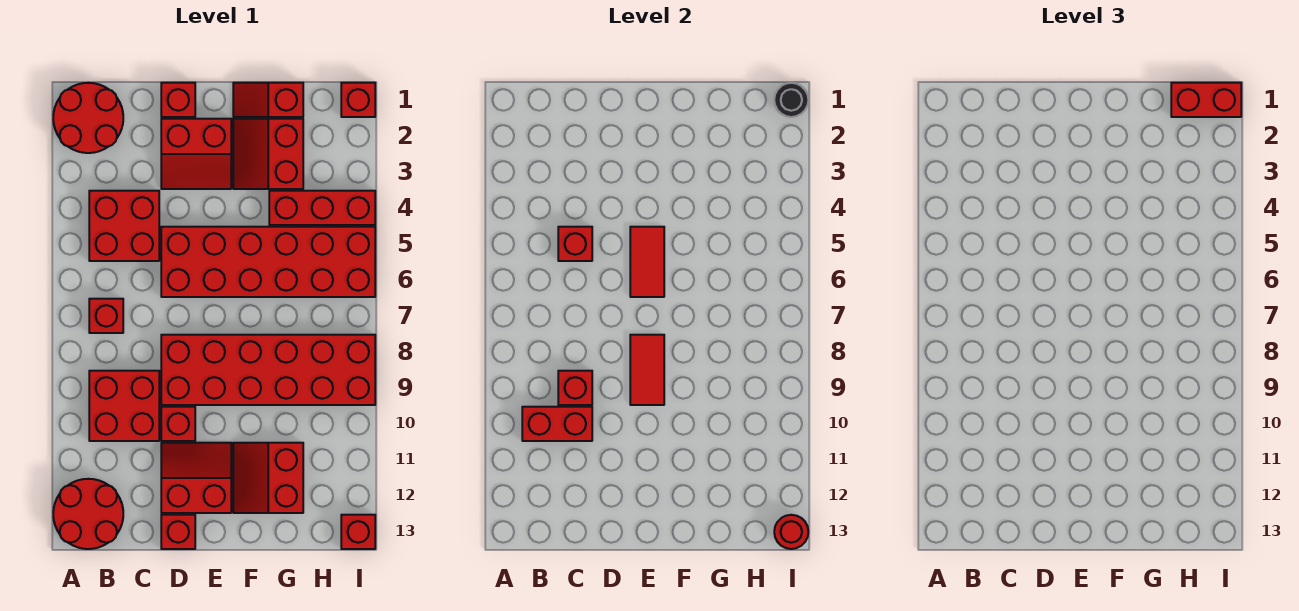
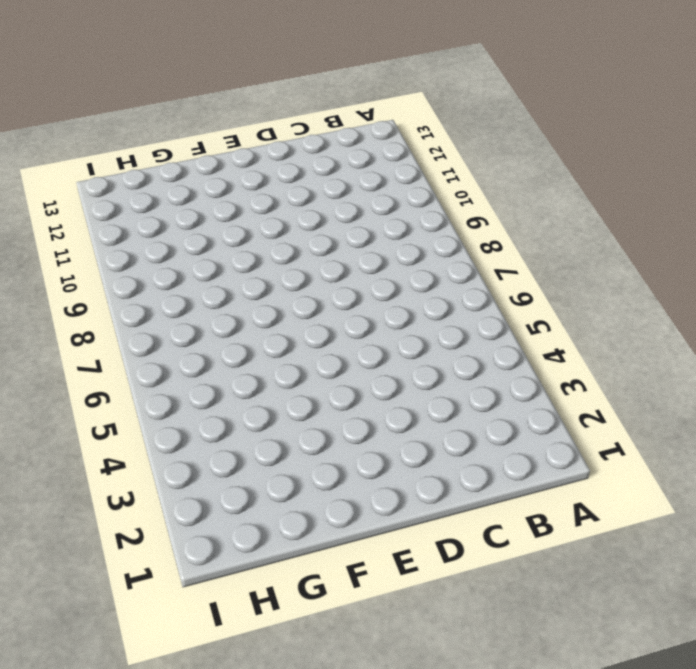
none -> red 2x2 round brick [53,83,123,153]
none -> red 2x2 round brick [53,479,123,549]
none -> red 2x2 brick [89,191,159,261]

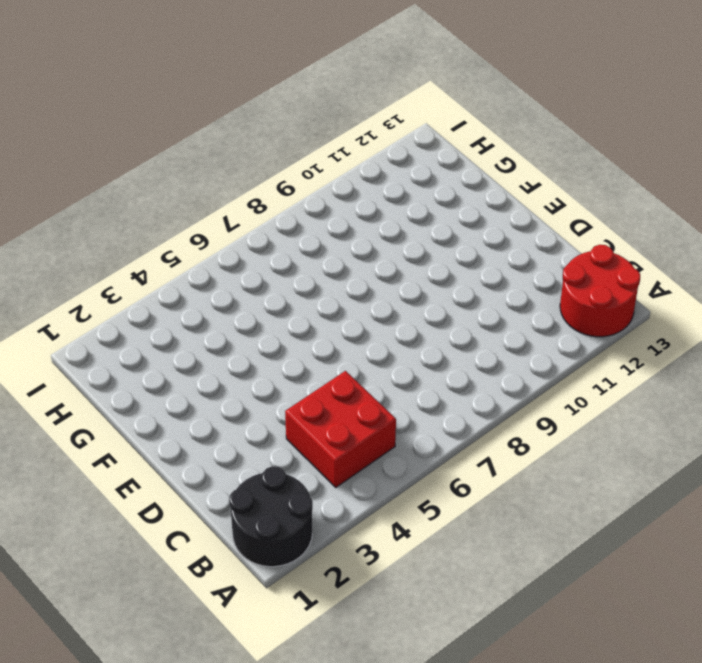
black 2x2 round brick [229,466,313,567] -> red 2x2 round brick [53,83,123,153]
none -> red 1x1 brick [89,299,123,333]
none -> red 2x2 brick [89,371,159,441]
none -> red 1x1 brick [161,83,195,117]

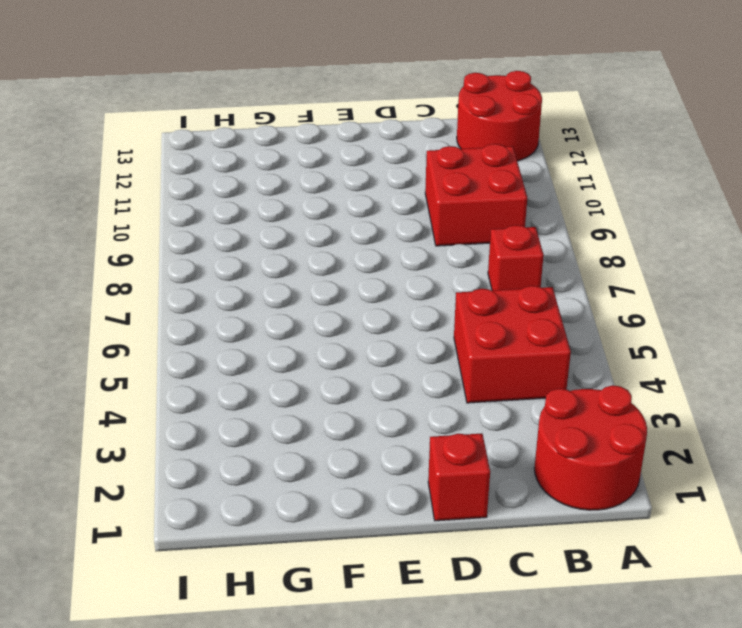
none -> red 2x2 slope [161,119,231,189]
none -> red 2x6 brick [161,227,375,297]
none -> red 2x6 brick [161,335,375,405]

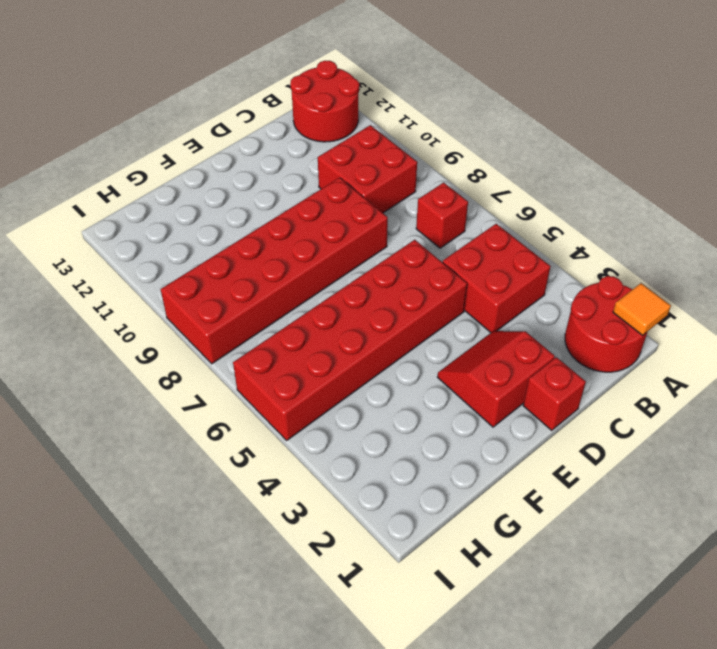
orange 1x1 tile [613,283,671,336] -> none
none -> red 1x1 brick [161,407,195,441]
none -> red 2x2 slope [161,443,231,513]
none -> red 1x1 brick [161,515,195,549]

